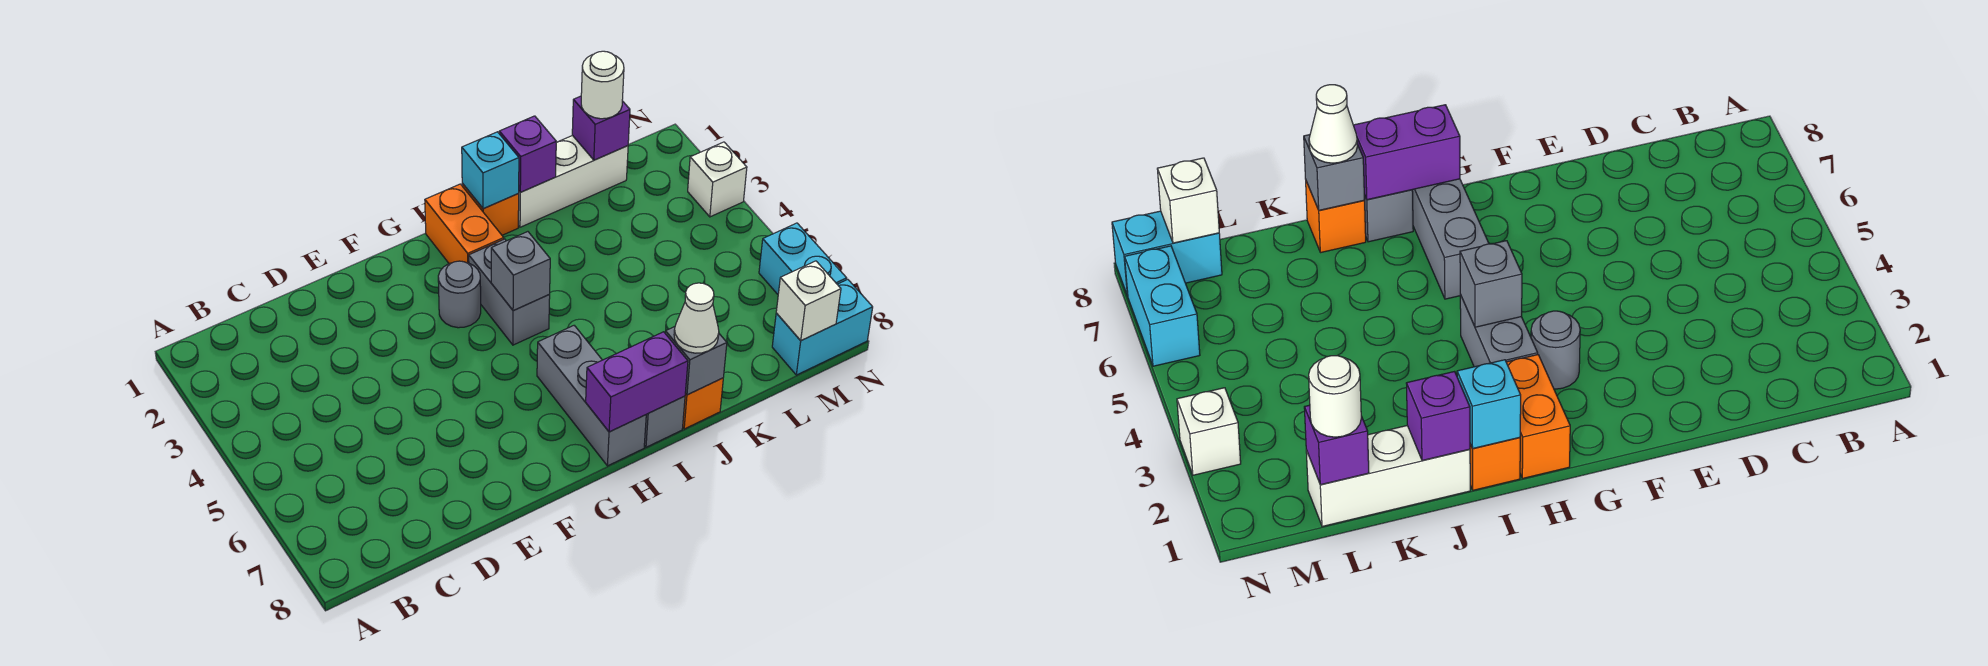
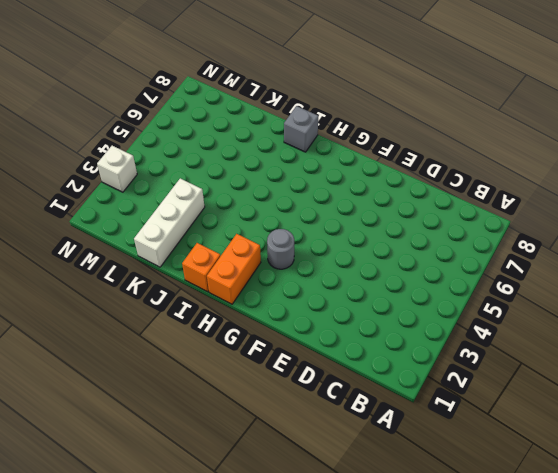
white 1x3 brick [134,178,205,267] -> white 1x3 brick turned to [518,135,628,227]
none -> grey 1x2 brick [469,239,550,345]
none -> grey 1x3 brick [537,326,646,466]
none -> orange 1x1 brick [683,378,723,429]

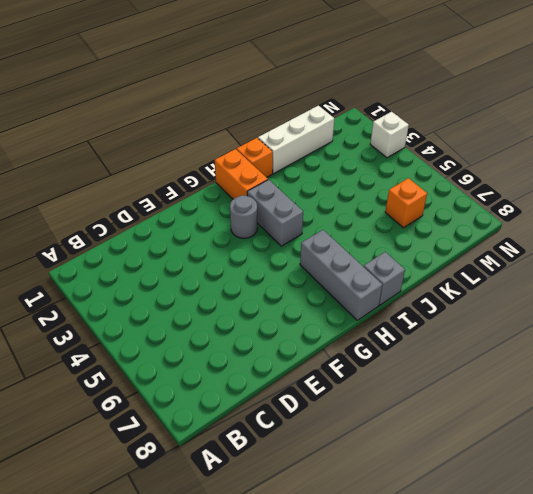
orange 1x1 brick [385,178,427,228] -> orange 1x1 brick moved to [683,378,723,429]
none -> cyan 1x2 brick [772,279,873,375]
none -> cyan 1x2 brick [759,223,847,294]
none -> grey 1x1 brick [491,232,550,311]

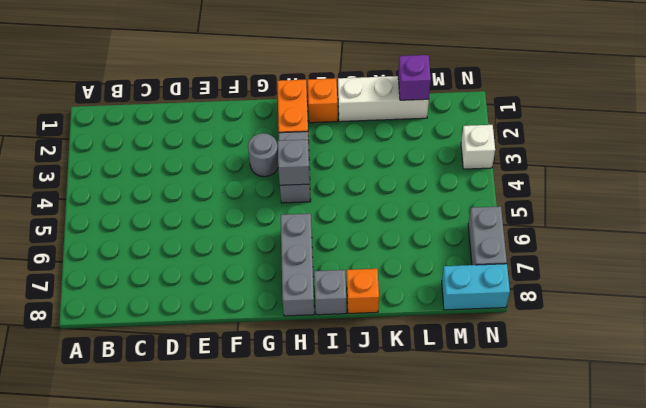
grey 1x2 brick [468,206,507,265] -> cyan 1x2 brick [759,223,847,294]
none -> purple 1x2 brick [586,332,688,432]
none -> cyan 1x1 brick [462,132,519,209]
none -> purple 1x1 brick [499,116,556,192]

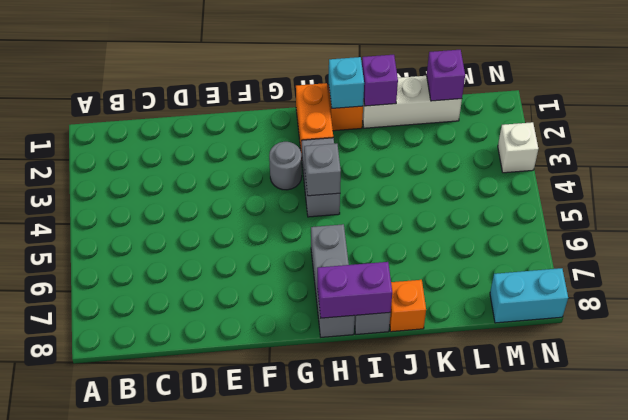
none -> cyan 1x2 brick [759,223,847,294]
none -> grey 1x1 brick [665,327,727,395]
none -> white 1x1 brick [776,261,841,341]

